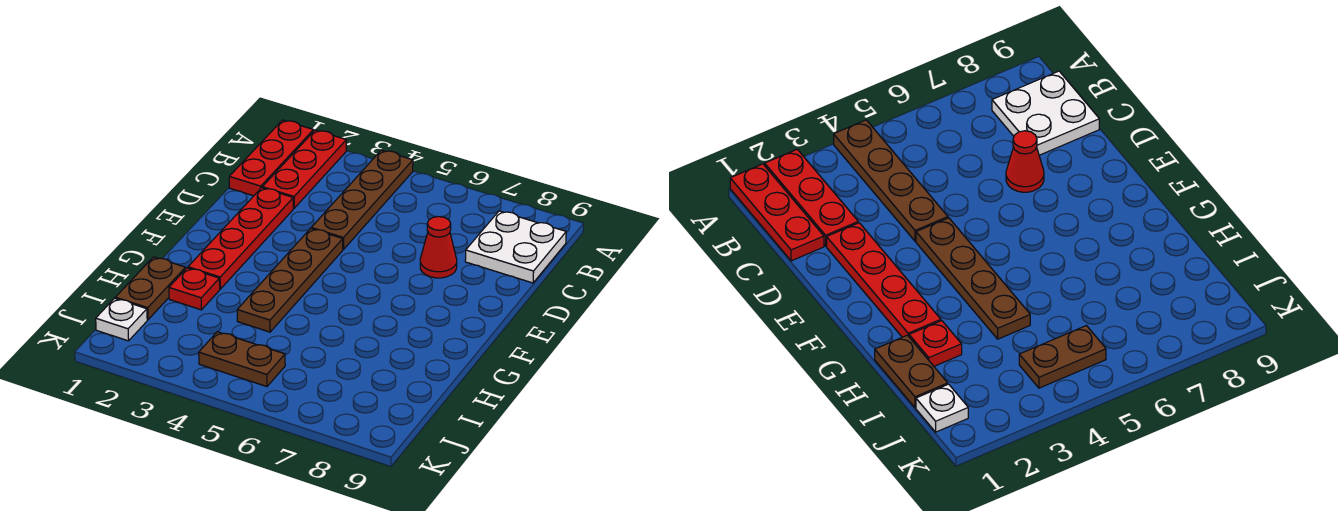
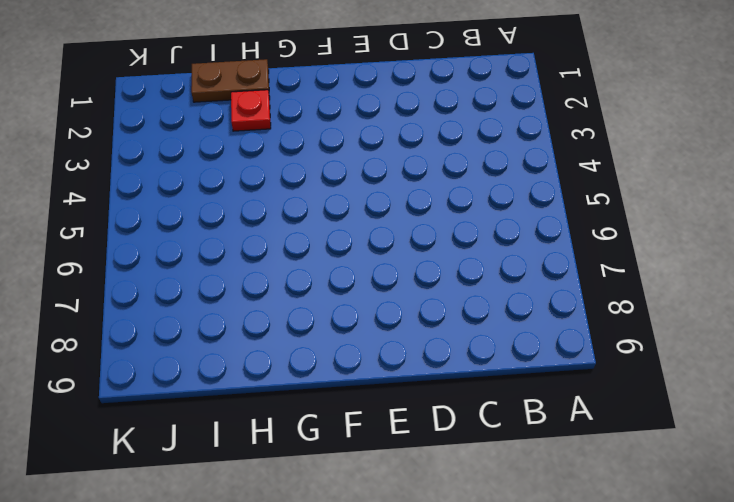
none -> red 1x3 plate [229,120,314,196]
none -> red 1x3 plate [262,130,346,208]

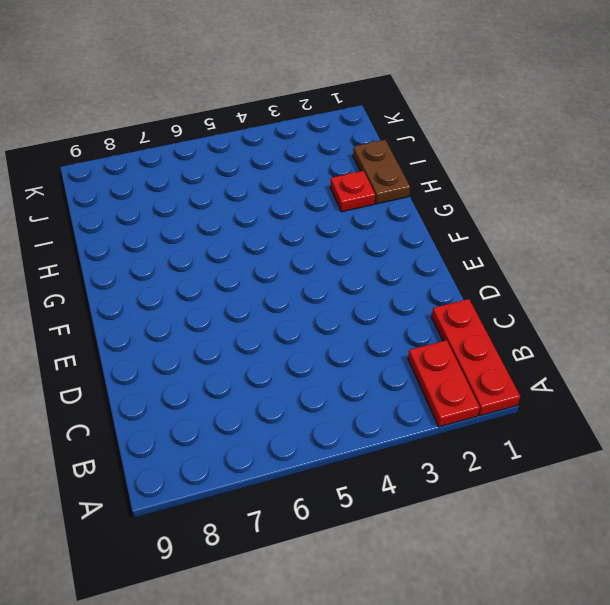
red 1x2 plate [408,340,480,427] -> red 1x3 plate [262,130,346,208]
none -> brown 1x4 plate [311,150,413,249]
none -> white 2x2 plate [465,211,566,283]

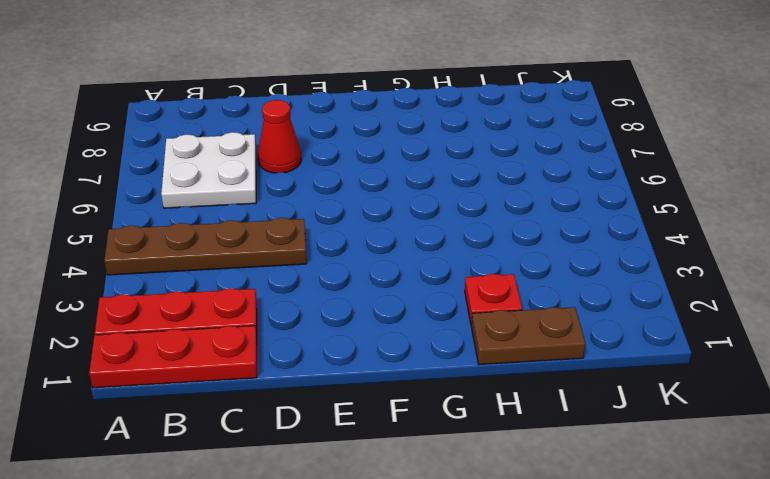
white 2x2 plate [161,132,256,208] -> white 2x2 plate moved to [465,211,566,283]
none -> red 1x4 plate [188,188,293,289]
none -> brown 1x4 plate [237,229,343,332]

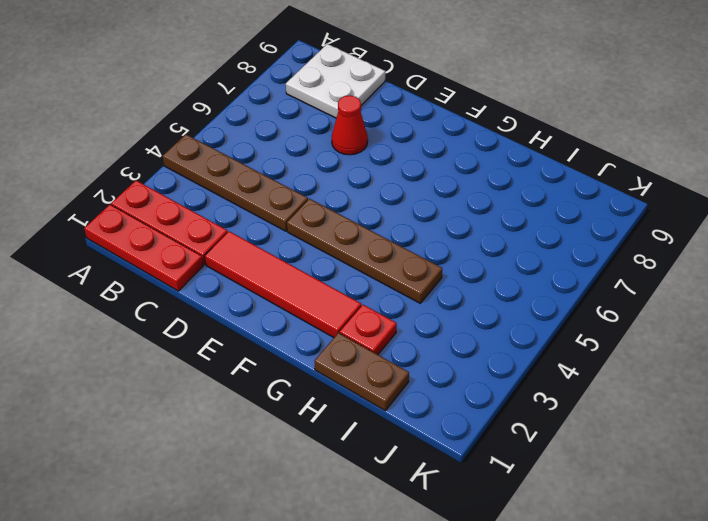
red 1x4 tile [205,231,361,338] -> red 1x4 plate [188,188,293,289]
none -> white 1x1 plate [96,298,147,341]
none -> brown 1x2 plate [199,332,285,387]

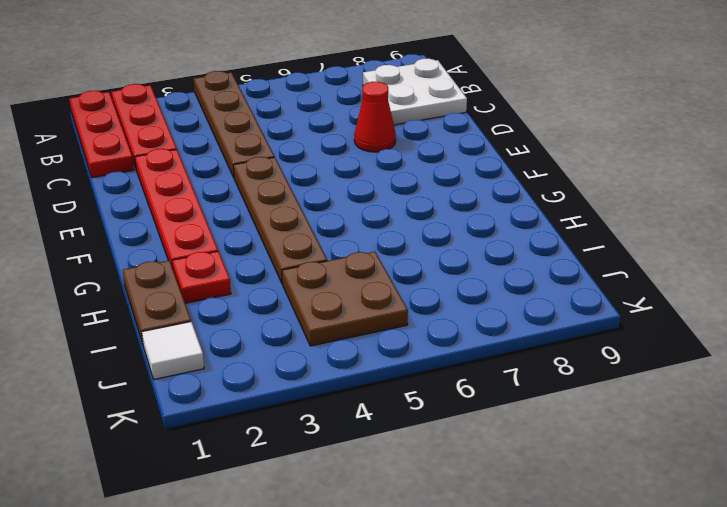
brown 2x2 plate [282,252,408,346] -> brown 1x2 plate [199,332,285,387]
white 1x1 tile [142,322,204,379] -> white 1x1 plate [96,298,147,341]

